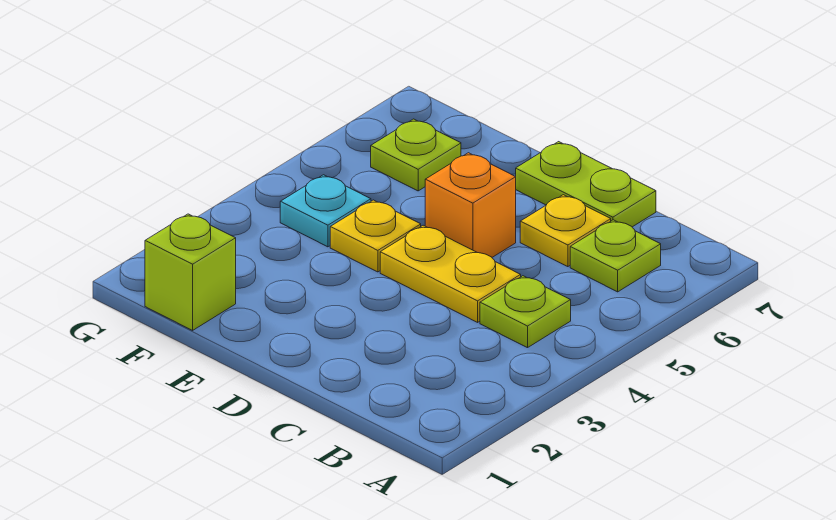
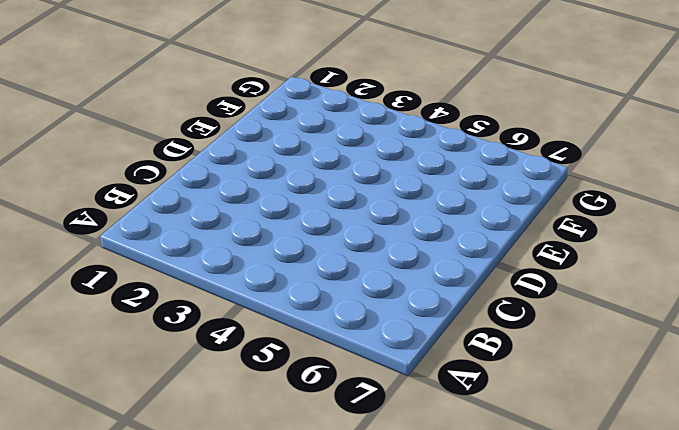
none -> lime 1x1 plate [480,276,571,348]
none -> lime 1x1 plate [570,220,661,292]

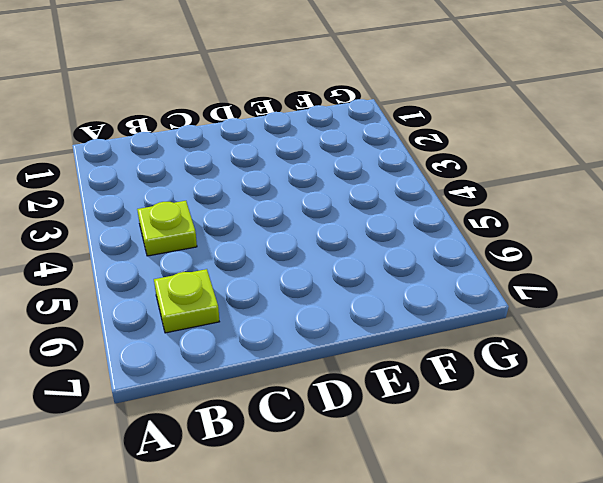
none -> yellow 1x2 plate [380,225,521,322]
none -> yellow 1x1 plate [520,195,611,267]

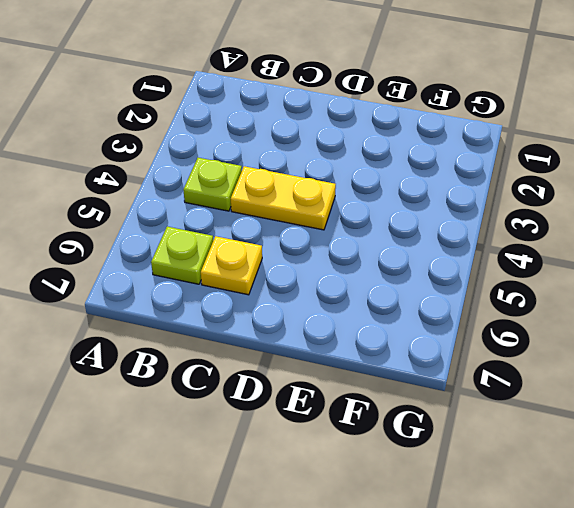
none -> lime 1x2 plate [516,142,656,227]
none -> orange 1x1 brick [425,153,516,257]

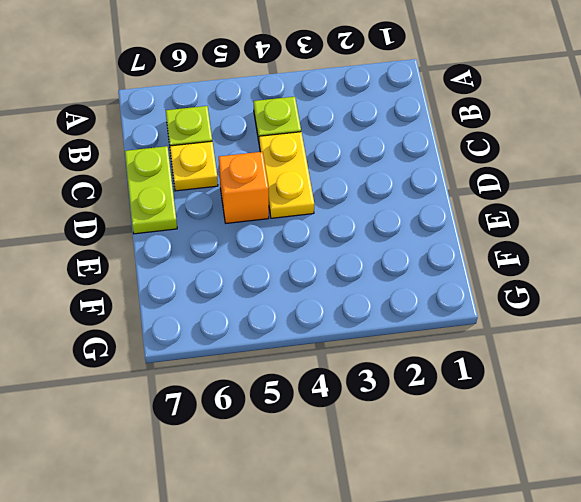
none -> yellow 1x1 plate [330,200,421,272]
none -> lime 1x1 brick [145,214,236,330]

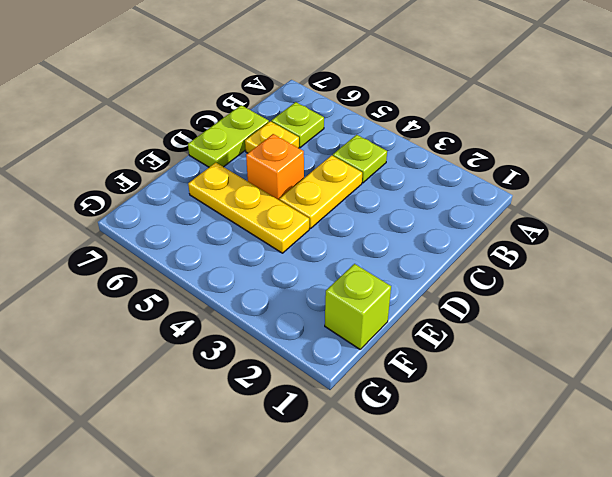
yellow 1x3 plate [188,163,309,253] -> yellow 1x1 plate [330,200,421,272]
none -> cyan 1x1 plate [280,175,371,247]
none -> lime 1x1 plate [371,119,461,191]

